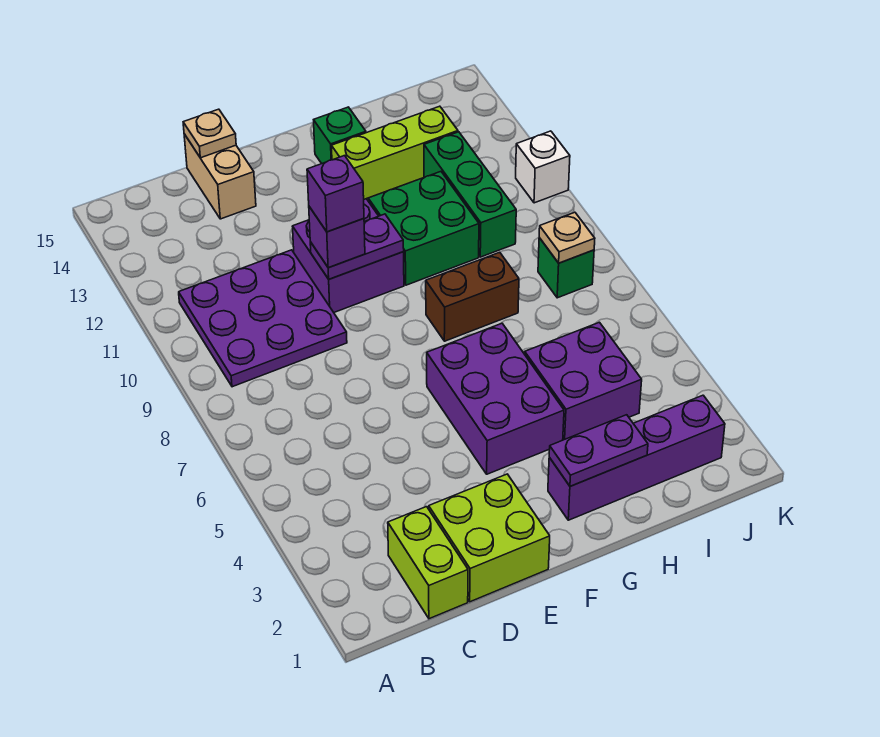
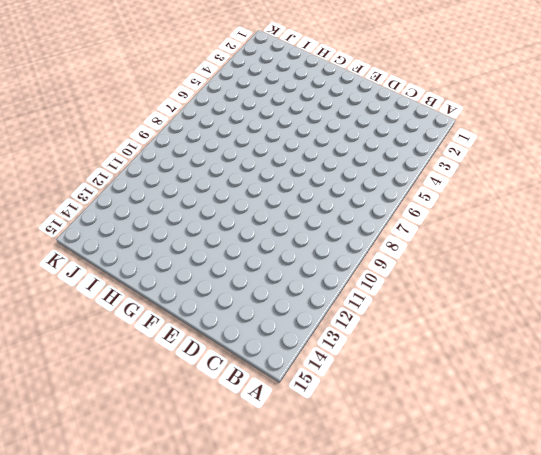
none -> purple 3x3 plate [179,250,347,387]
none -> lime 1x2 brick [388,507,468,619]
none -> lime 2x2 brick [429,474,550,602]

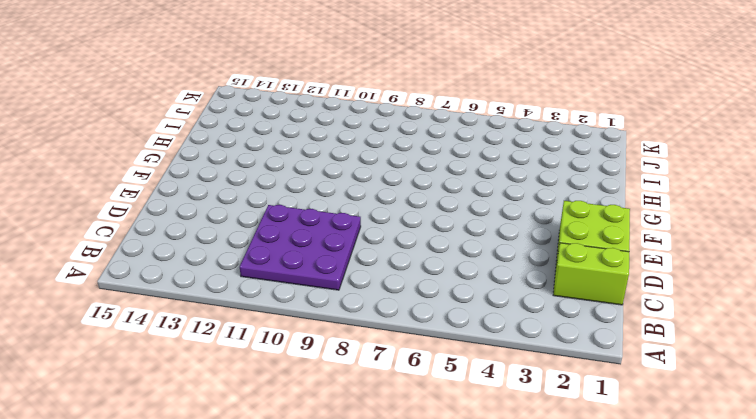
none -> tan 1x2 brick [184,134,256,219]
none -> purple 2x2 brick [292,199,404,312]
none -> purple 2x3 brick [427,323,564,474]

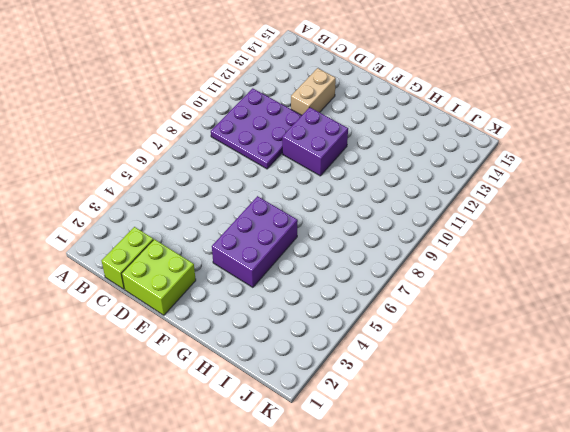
tan 1x2 brick [291,68,336,115] -> tan 1x2 brick moved to [184,134,256,219]
none -> purple 1x4 brick [548,395,725,520]
none -> brown 1x2 brick [426,252,519,341]
none -> green 2x2 brick [368,172,479,285]

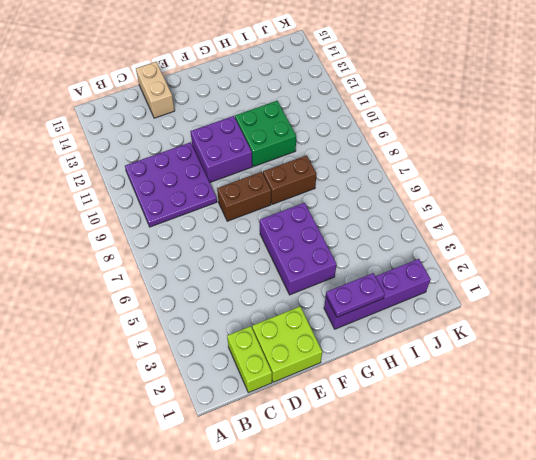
brown 1x2 brick [217,172,271,221] -> none
none -> lime 1x3 brick [332,106,458,199]
none -> green 1x1 brick [314,107,366,164]
none -> purple 2x2 brick [525,322,642,440]

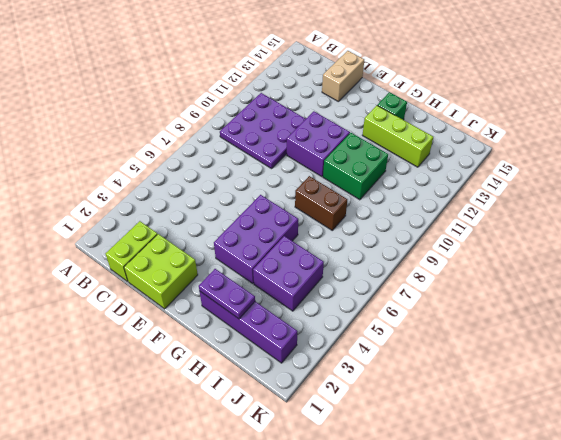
none -> green 1x3 brick [424,132,516,257]
none -> green 1x1 brick [538,238,594,298]
none -> white 1x1 brick [516,131,570,203]

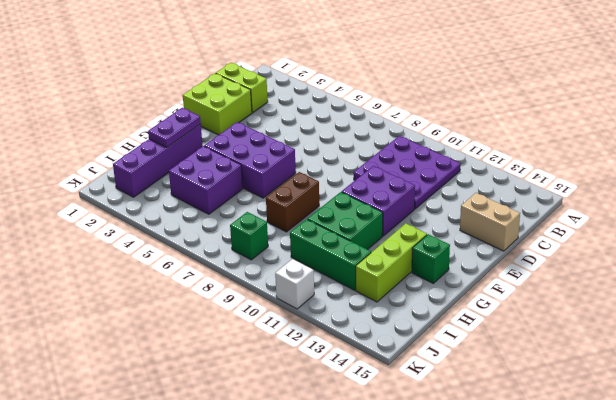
none -> tan 1x1 plate [183,109,236,158]
none -> purple 1x2 plate [310,214,404,279]
none -> tan 1x1 plate [539,212,595,263]

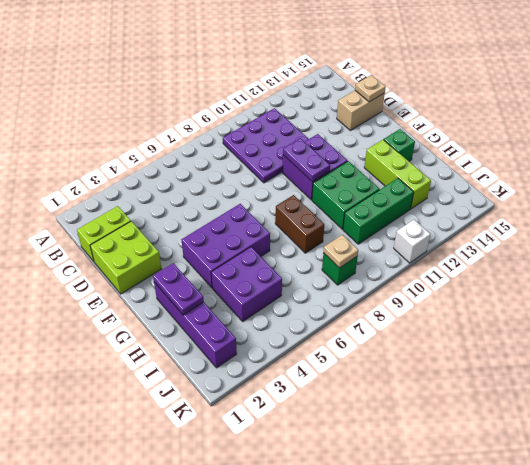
none -> purple 1x1 brick [309,207,365,268]
none -> purple 1x1 brick [307,156,364,232]

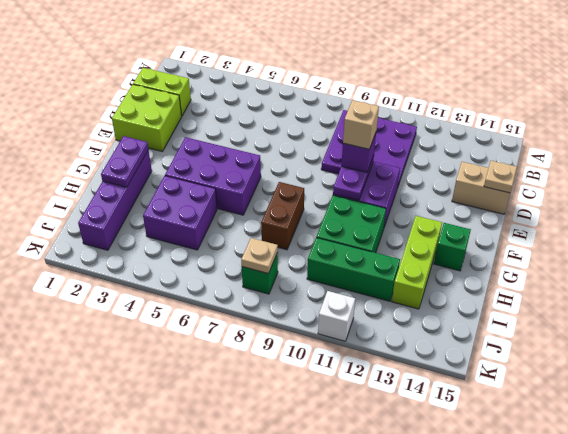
tan 1x1 brick [343,100,379,149] -> purple 1x1 brick [307,156,364,232]

